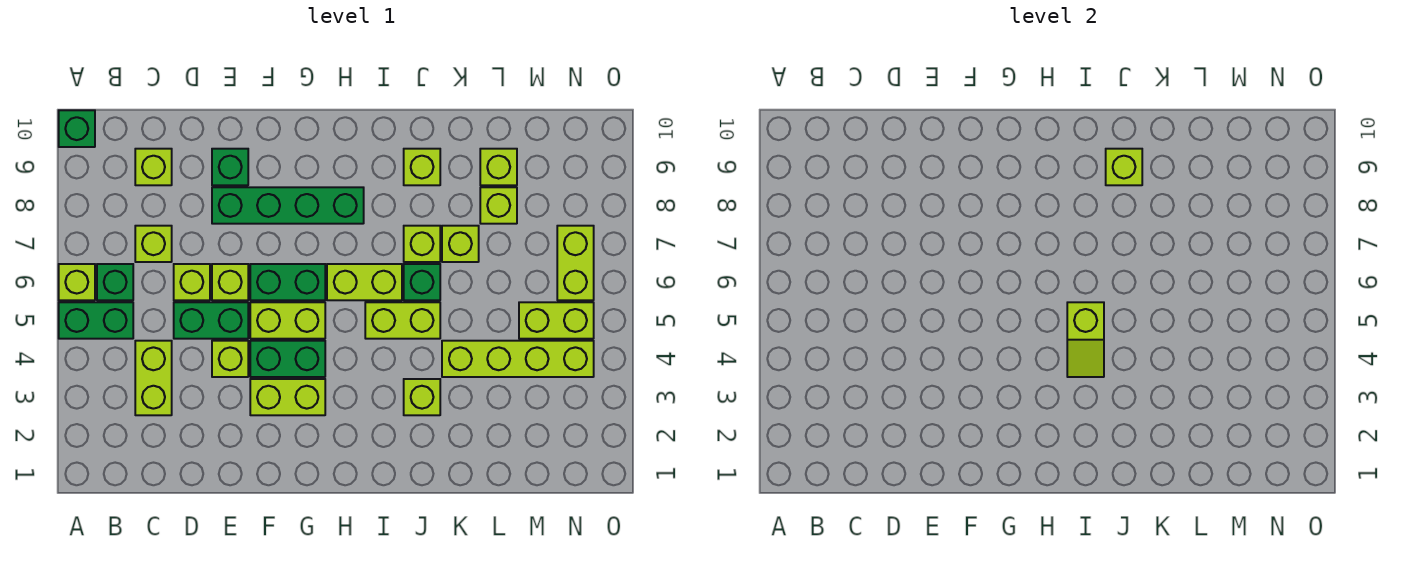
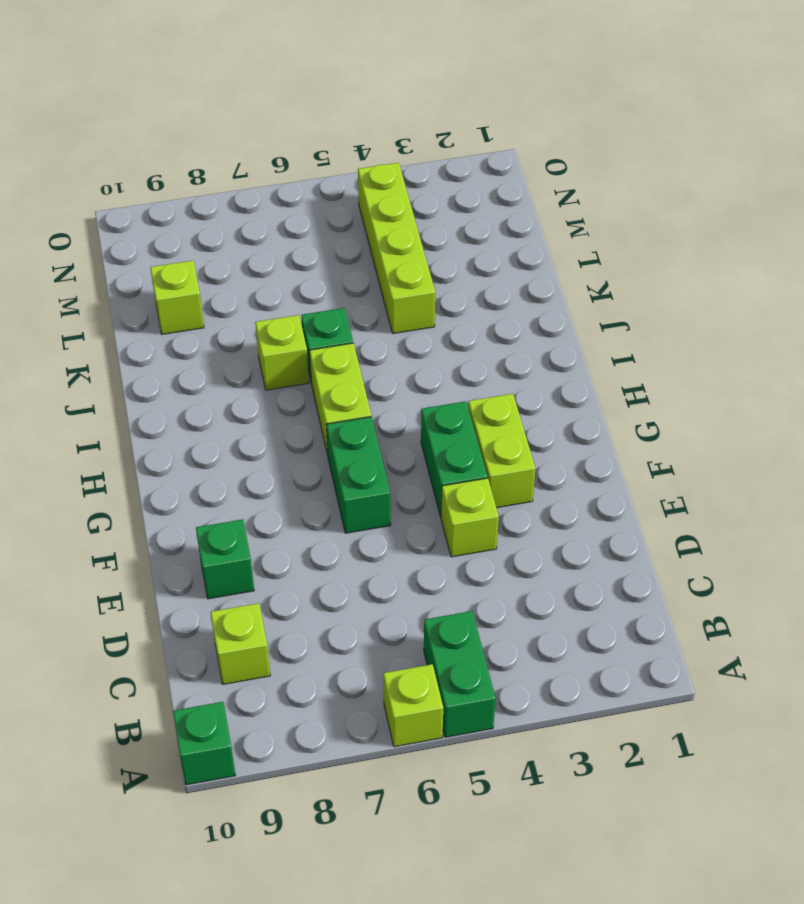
none -> green 1x1 brick [97,264,133,300]
none -> lime 1x2 brick [135,341,172,415]
none -> lime 1x1 brick [135,226,172,262]
none -> green 1x2 brick [174,302,248,339]

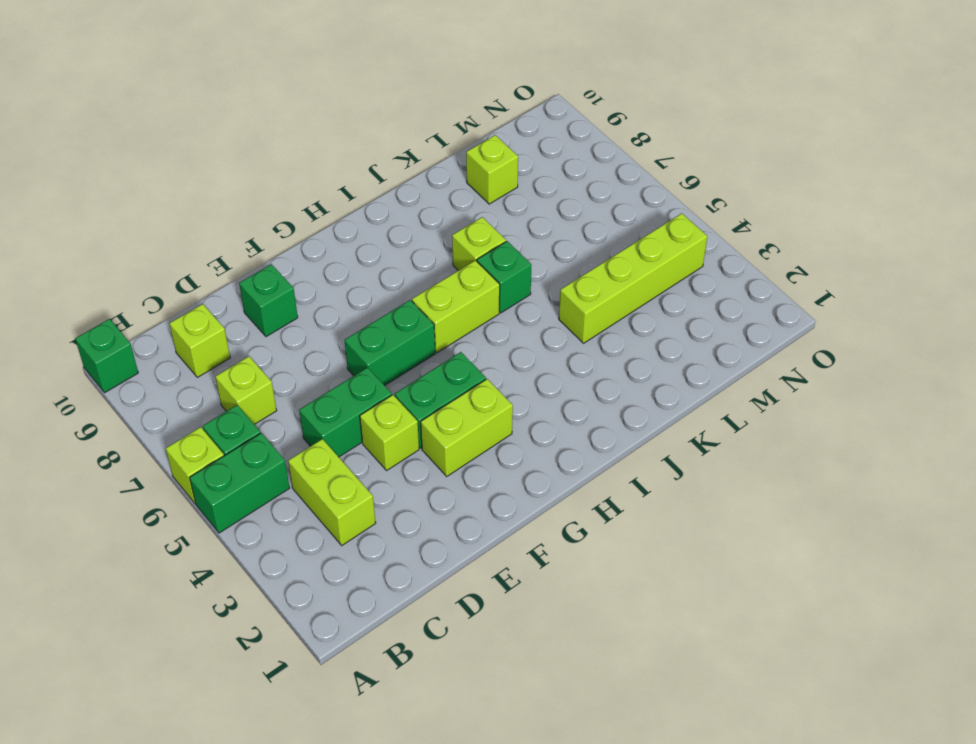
none -> lime 1x1 brick [174,264,210,300]
none -> lime 1x1 brick [212,264,248,300]
none -> green 1x4 brick [212,187,364,224]
none -> lime 1x2 brick [250,302,325,339]

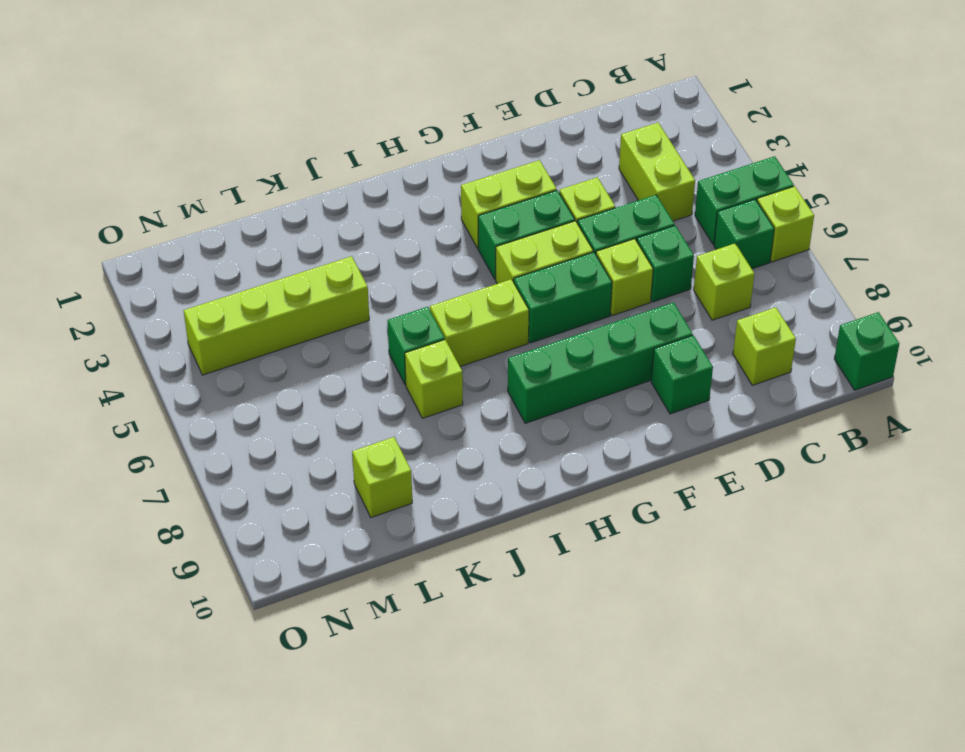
green 1x1 brick [637,226,694,302] -> lime 1x1 brick [174,264,210,300]
none -> lime 1x2 brick [365,302,440,339]
none -> lime 1x1 brick [404,379,440,415]
none -> lime 1x1 brick [404,149,440,185]
none -> lime 1x1 brick [442,226,479,262]

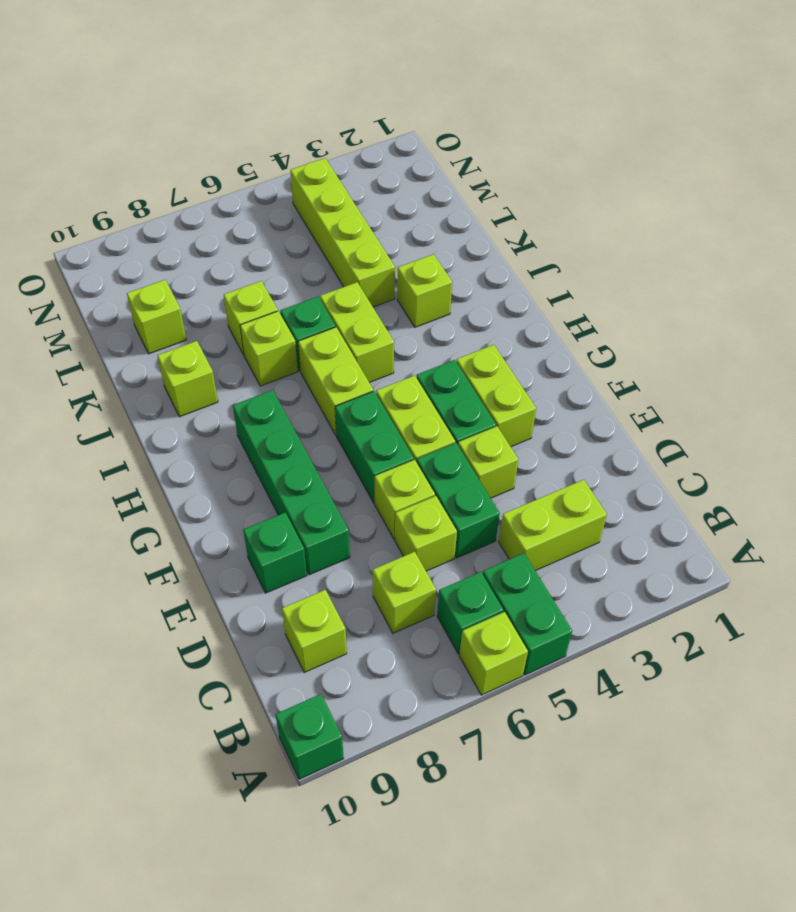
none -> lime 1x1 brick [480,187,517,224]
none -> lime 1x2 brick [519,302,594,339]
none -> lime 1x2 brick [557,226,594,300]
none -> lime 1x2 slope [1067,302,1104,377]

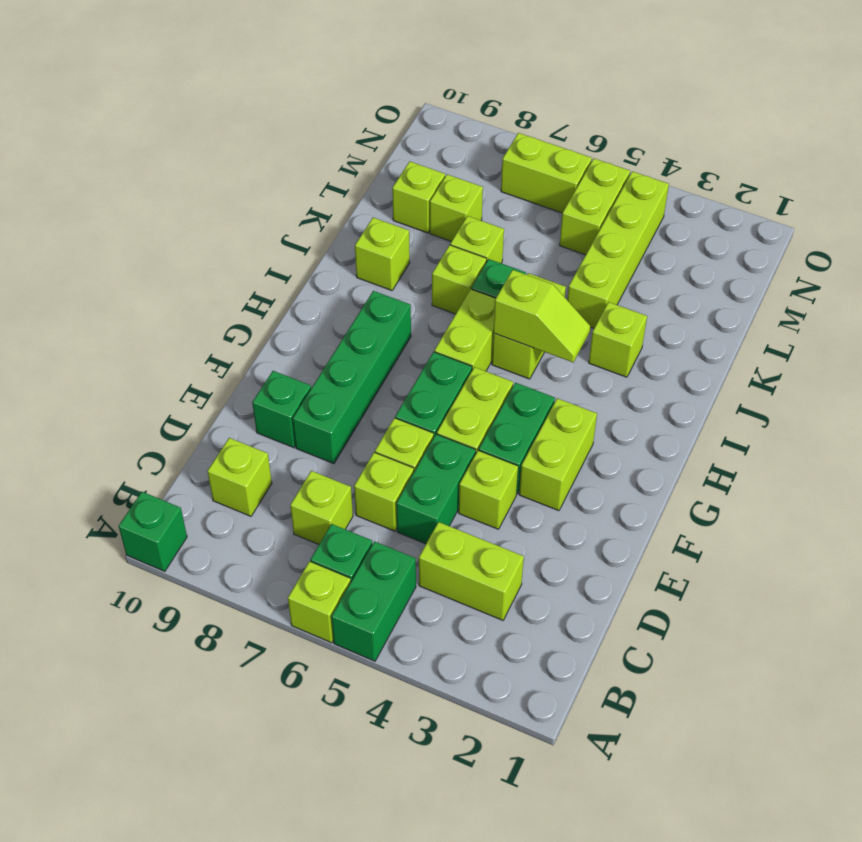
none -> lime 1x1 brick [1106,149,1142,185]

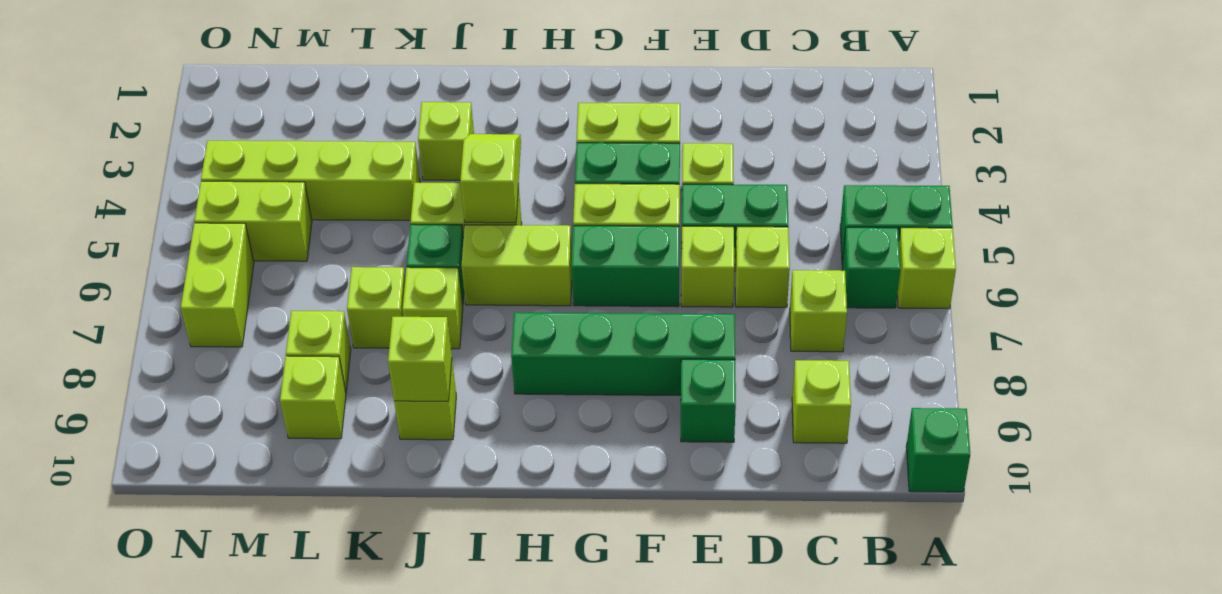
none -> lime 1x2 brick [135,341,172,415]

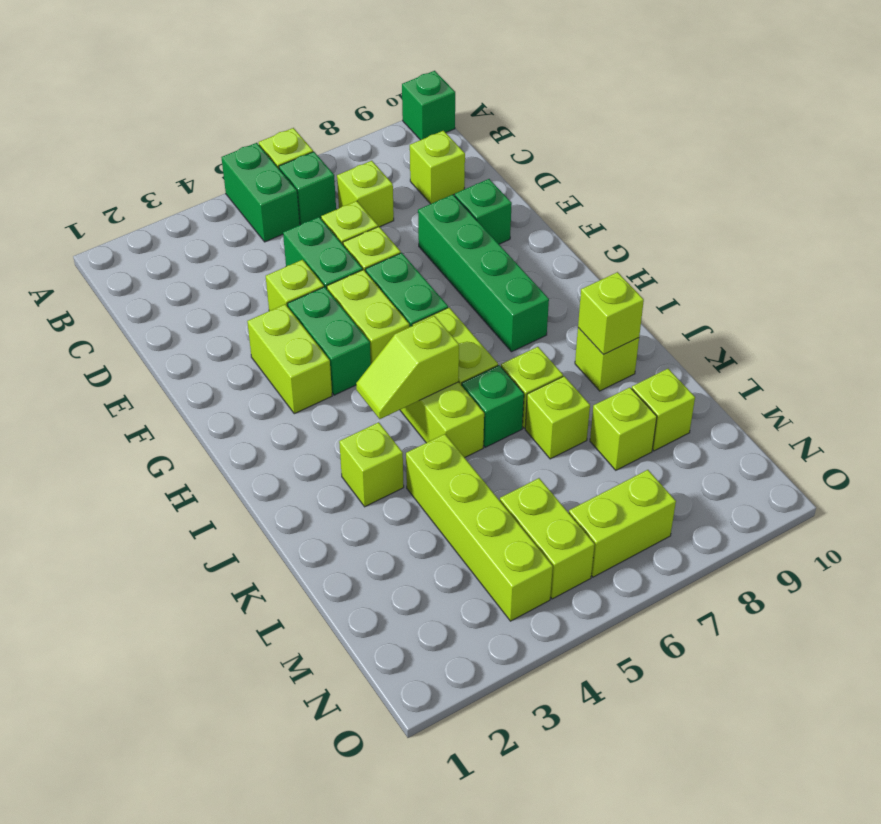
none -> lime 1x2 brick [135,341,172,415]

